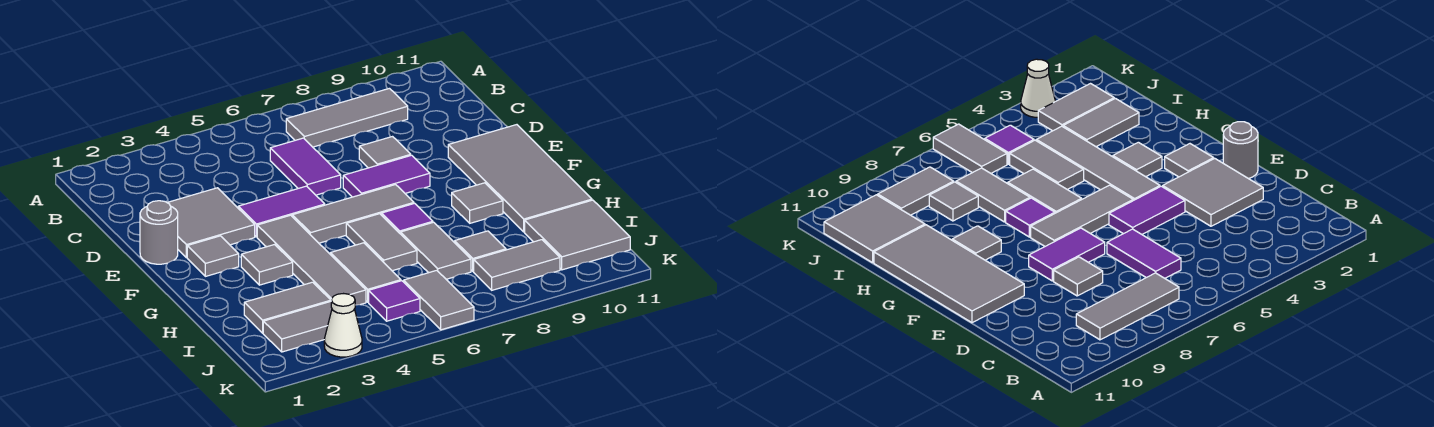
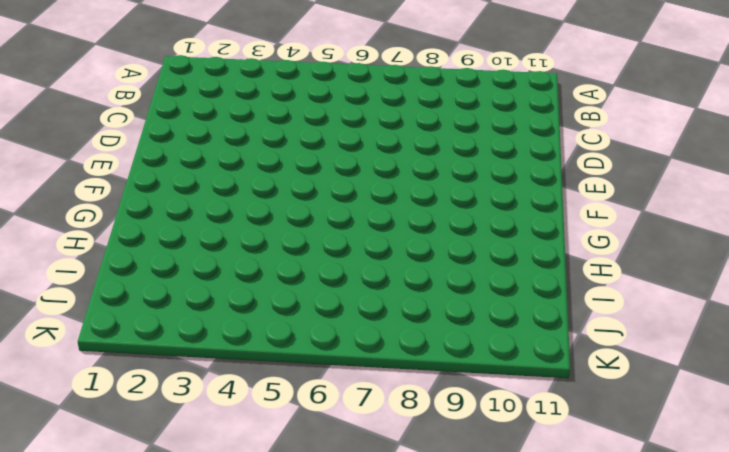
none -> grey 1x3 tile [286,88,408,147]
none -> purple 1x2 tile [270,138,341,195]
none -> grey 2x2 tile [167,188,255,258]

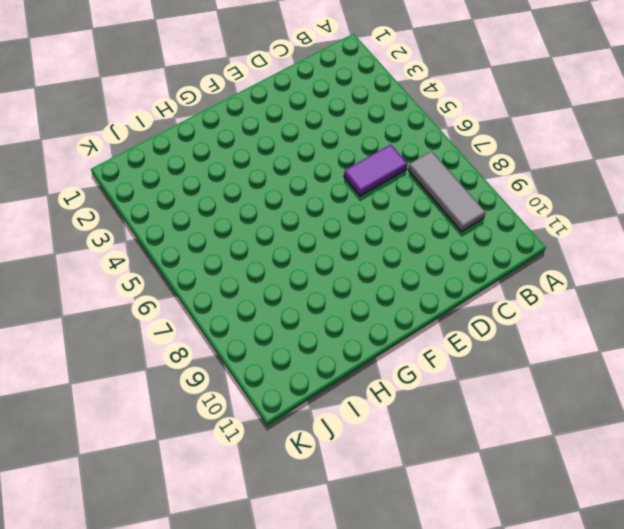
none -> grey 2x2 tile [167,188,255,258]
none -> grey 1x1 tile [359,137,411,168]
none -> grey 1x1 round brick [140,201,178,264]

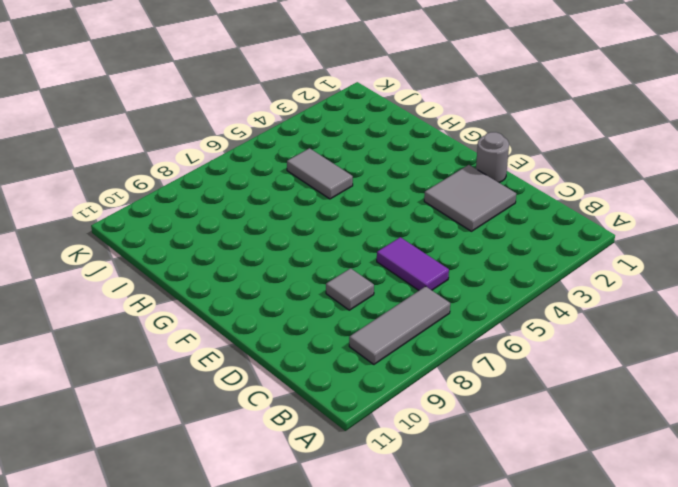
none -> purple 1x2 tile [238,186,325,237]
none -> purple 1x2 tile [343,155,430,197]
none -> grey 2x4 tile [448,125,592,232]

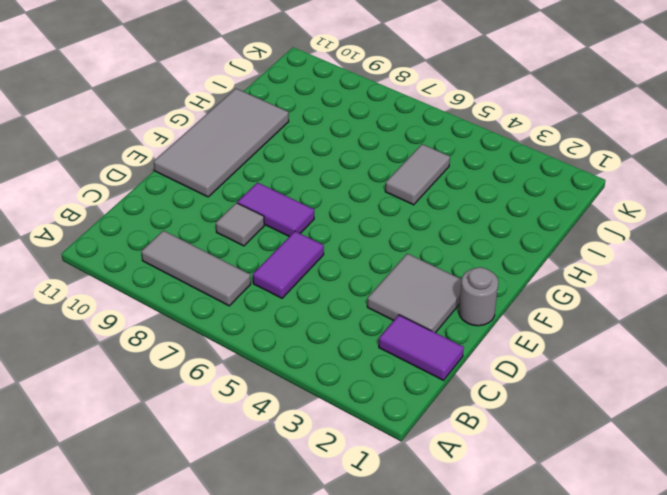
purple 1x2 tile [379,315,464,380] -> purple 1x2 tile moved to [238,186,325,237]
none -> grey 1x1 tile [187,236,239,276]
none -> grey 1x4 tile [257,215,366,305]
none -> grey 1x3 tile [292,185,414,243]

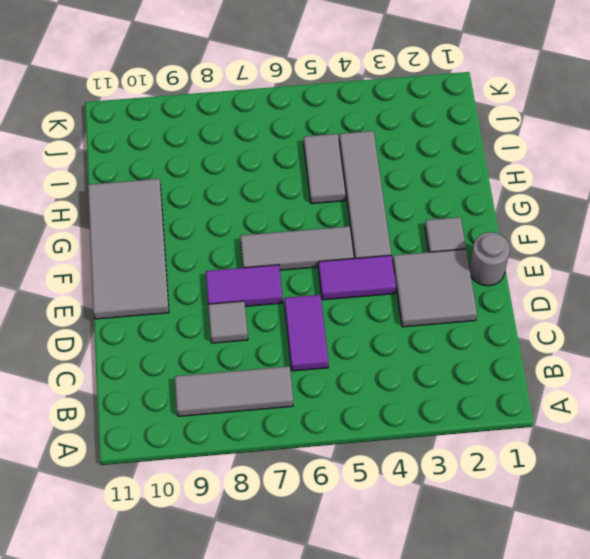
none -> grey 1x1 tile [241,245,293,285]
none -> grey 1x2 tile [346,214,417,271]
none -> purple 1x1 tile [381,203,433,234]

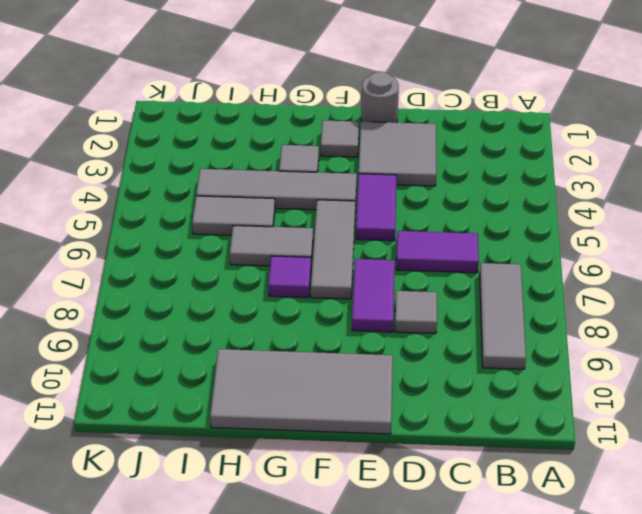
none -> grey 1x1 tile [452,183,503,223]
none -> grey 1x2 tile [401,222,471,279]
none -> grey 1x2 tile [244,282,331,333]

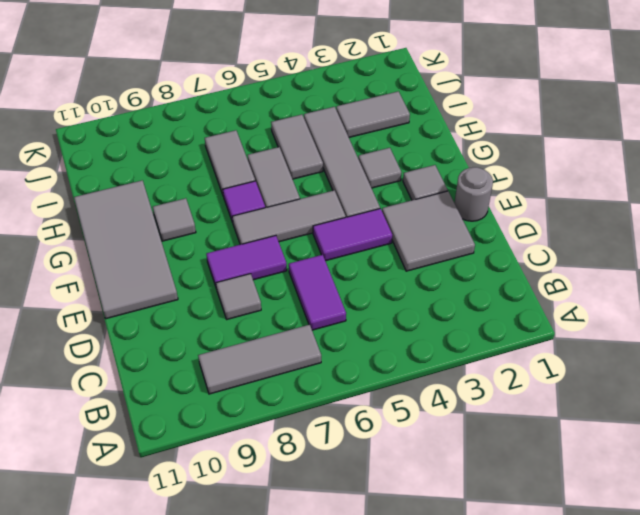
none -> grey 1x1 tile [455,231,506,271]
none -> grey 2x2 tile [525,200,630,270]
none -> grey 1x2 tile [263,302,332,352]

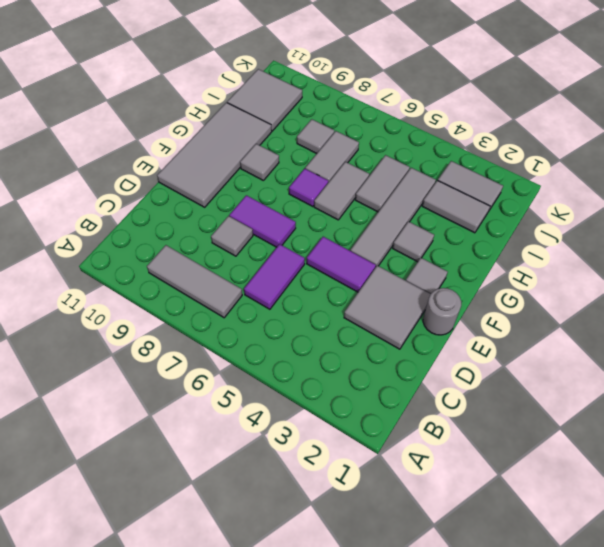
none -> grey 1x3 tile [292,185,414,243]
none -> purple 1x1 tile [369,281,420,321]
none -> grey 1x2 tile [404,270,474,330]

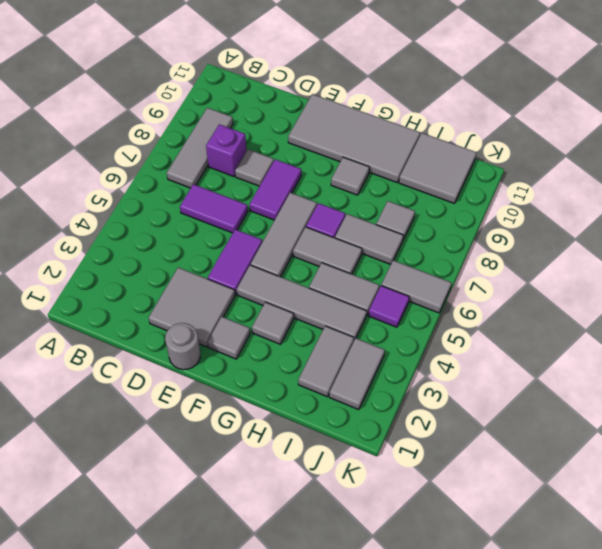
purple 1x1 brick [206,124,246,177] -> none
none -> grey 1x2 tile [474,240,560,290]
none -> white 1x1 cone [324,294,362,357]

